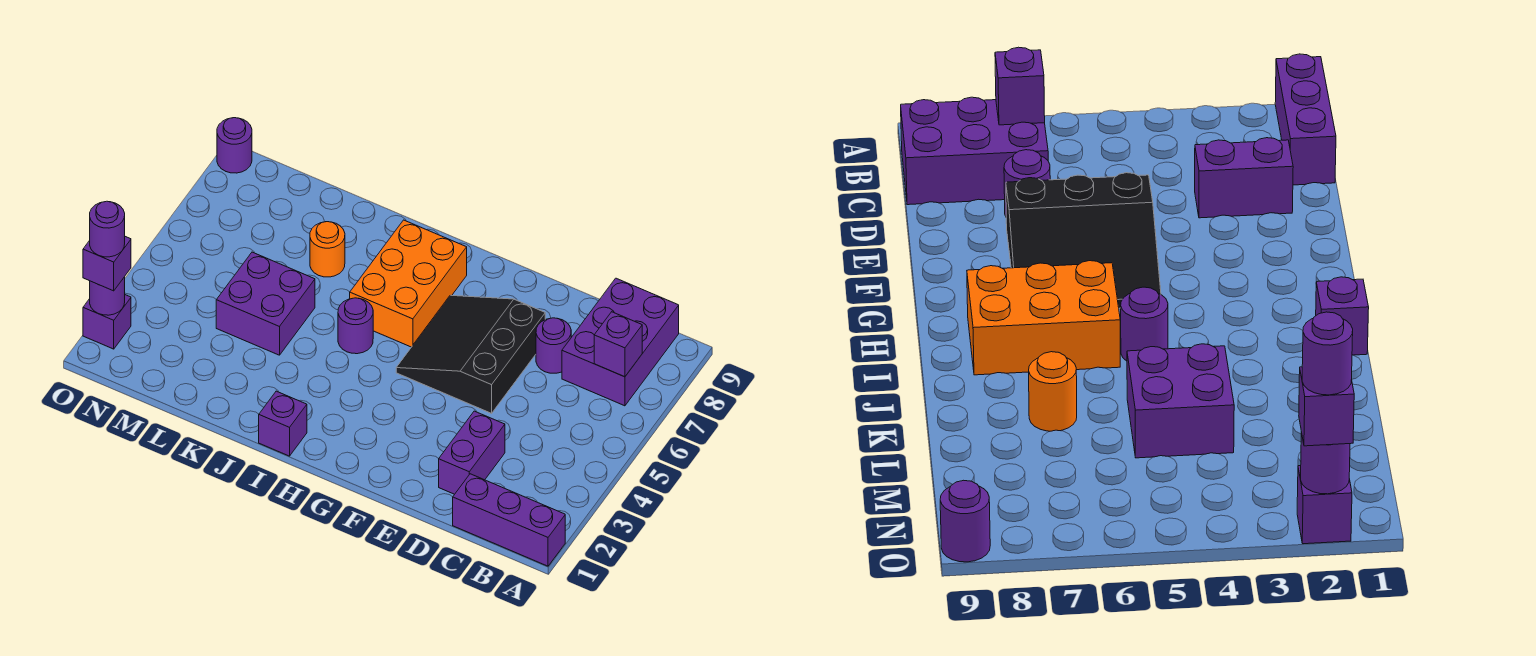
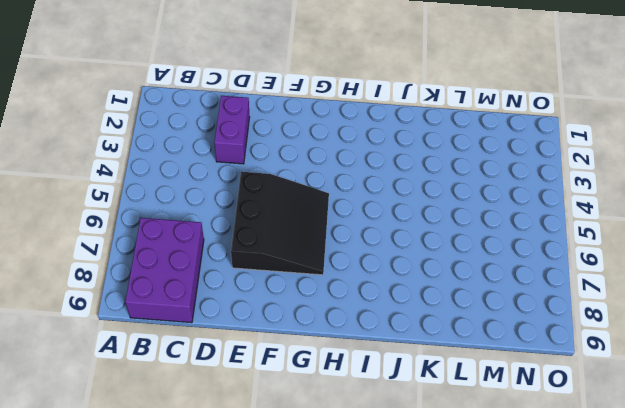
none -> purple 1x3 brick [453,474,565,566]
none -> purple 1x1 round brick [536,318,571,373]
none -> orange 2x3 brick [350,220,467,347]

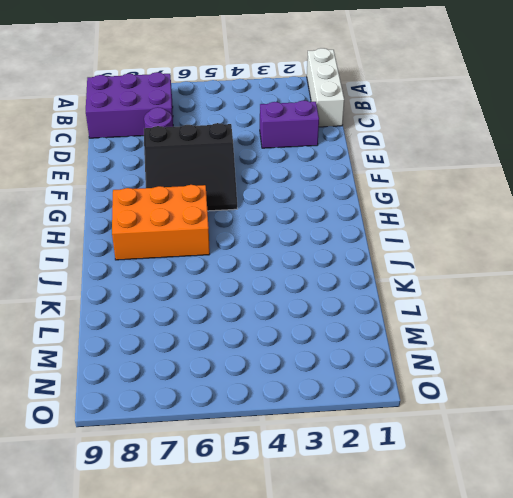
white 1x3 brick [307,48,344,127] -> purple 1x3 brick [453,474,565,566]
none -> purple 1x1 brick [259,391,307,456]
none -> purple 1x1 round brick [338,298,373,354]
none -> purple 2x2 brick [216,252,315,355]

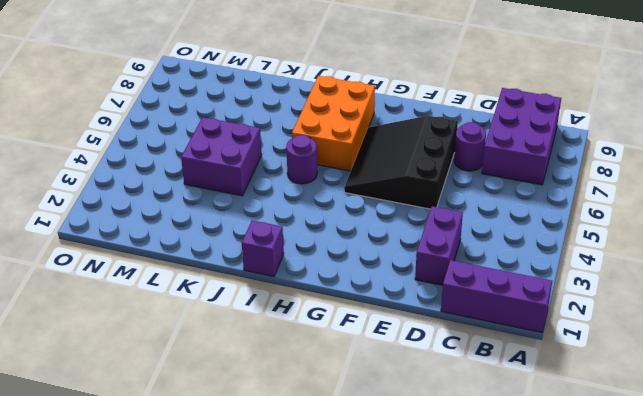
none -> orange 1x1 round brick [310,222,345,277]
none -> purple 1x1 brick [83,295,131,349]
none -> purple 1x1 round brick [217,118,252,173]

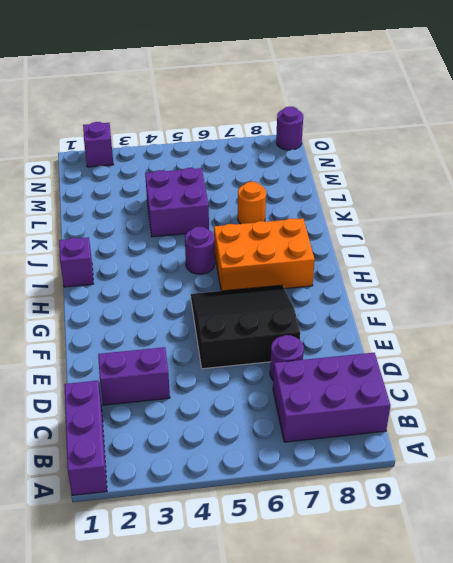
none -> purple 1x1 brick [594,312,642,377]
none -> purple 1x1 round brick [90,277,125,315]
none -> purple 1x1 brick [83,237,131,291]

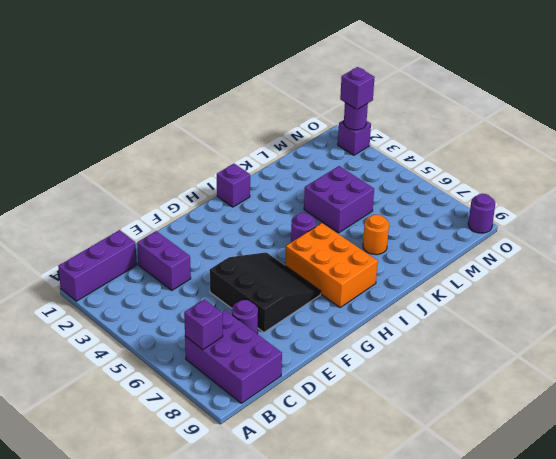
none -> purple 1x1 round brick [90,201,125,257]

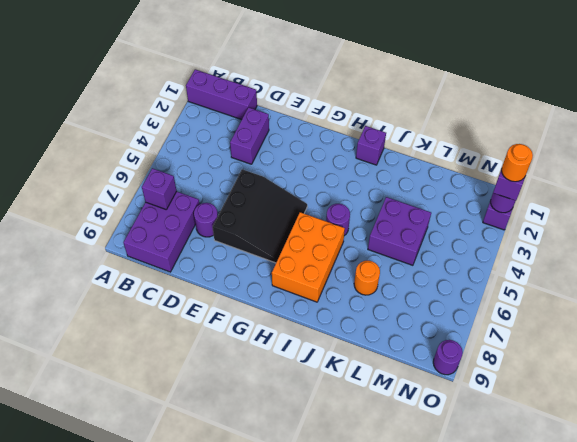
orange 1x1 round brick [502,144,533,182] -> purple 1x1 round brick [90,201,125,257]

